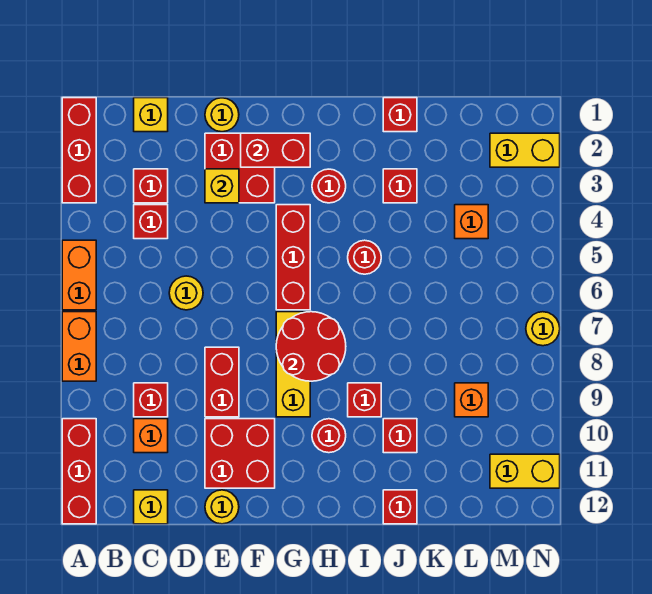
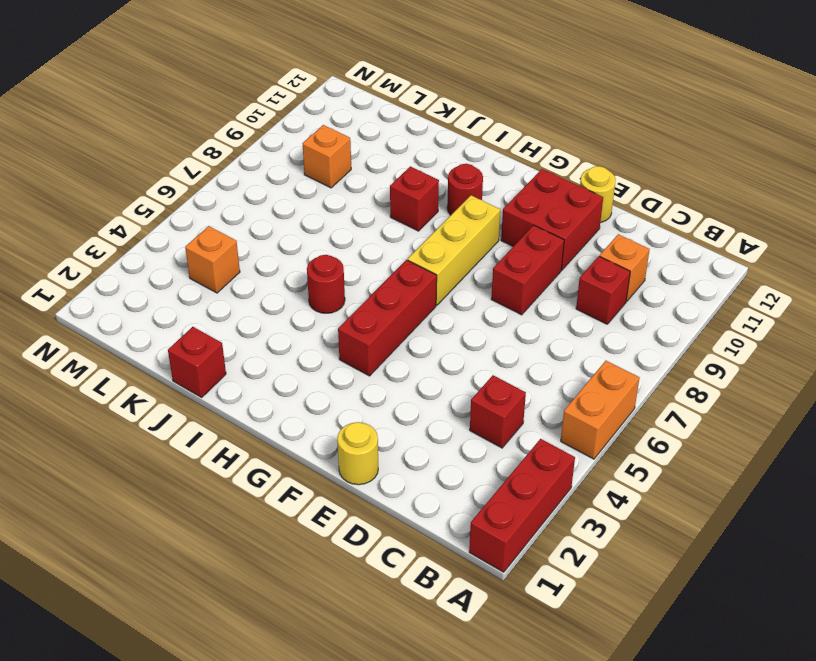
none -> orange 1x2 brick [62,312,96,381]
none -> red 1x3 brick [62,419,96,524]
none -> yellow 1x1 brick [134,98,168,132]
none -> red 1x1 brick [134,169,168,203]

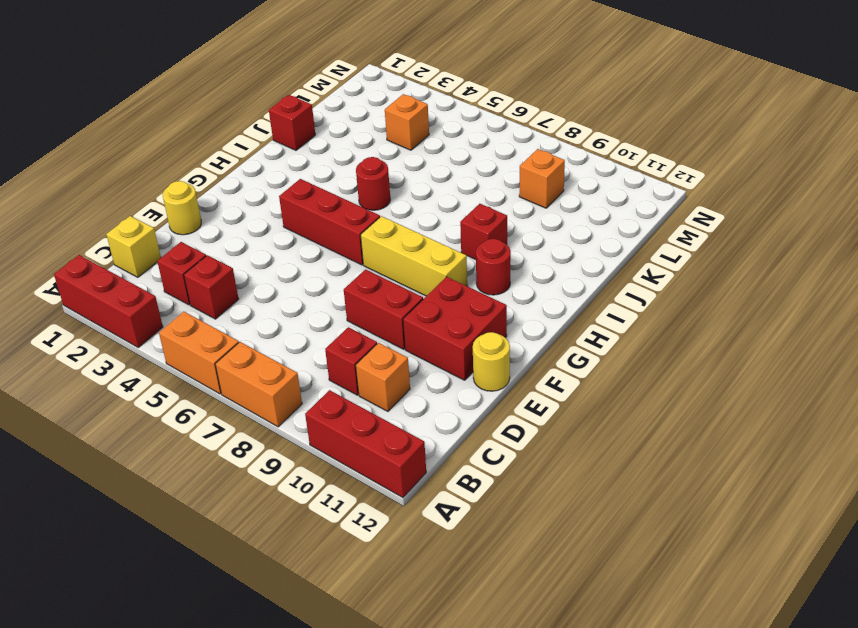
none -> yellow 1x1 brick [134,490,168,524]
none -> yellow 1x1 round brick [169,276,203,310]
none -> red 2x2 brick [205,133,275,203]
none -> red 1x1 round brick [312,169,346,203]

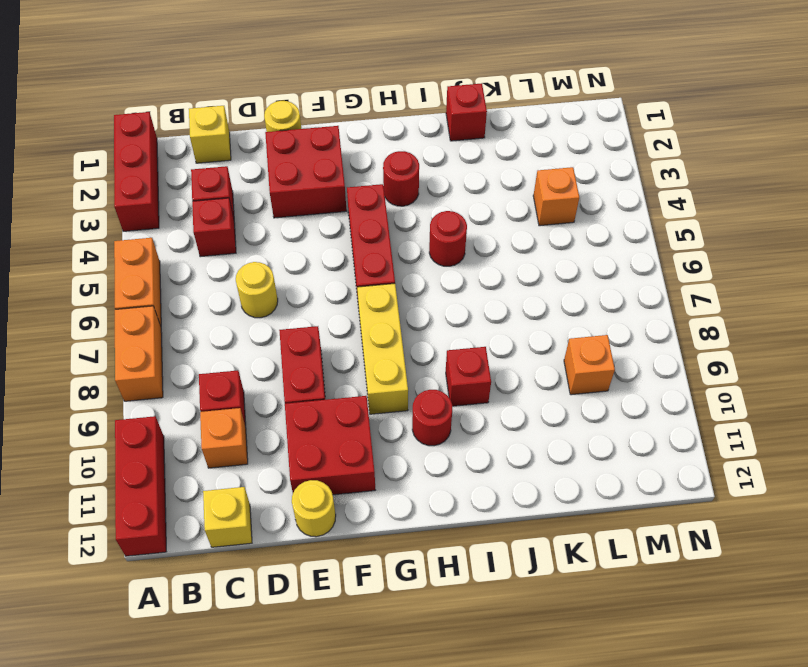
none -> red 1x1 brick [383,169,417,203]
none -> red 1x1 brick [383,419,417,453]
none -> red 1x1 brick [383,490,417,524]
none -> yellow 1x2 brick [490,133,560,167]

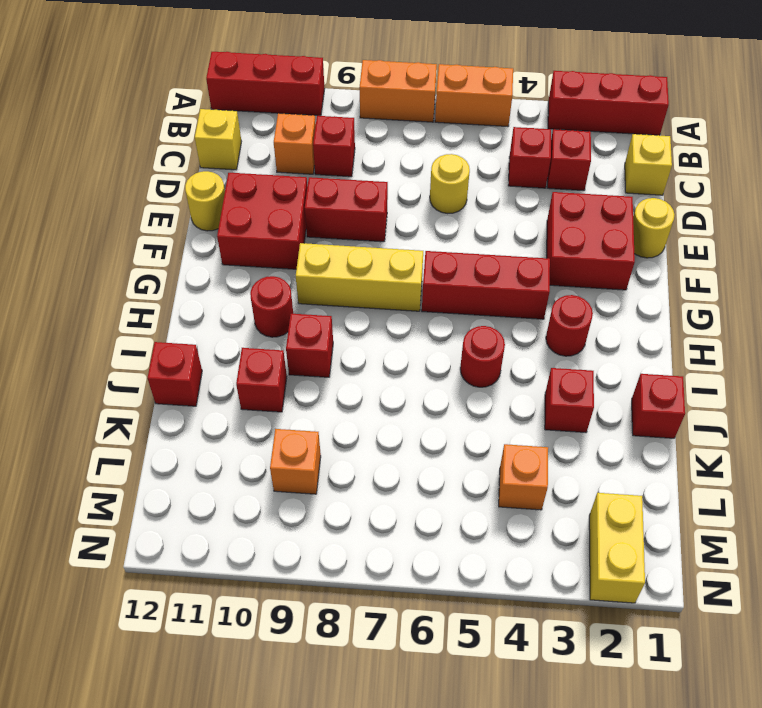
none -> yellow 1x2 brick [490,454,560,488]
none -> yellow 1x1 round brick [526,312,560,346]
none -> yellow 1x1 brick [205,169,239,203]
none -> red 1x2 brick [241,133,310,167]

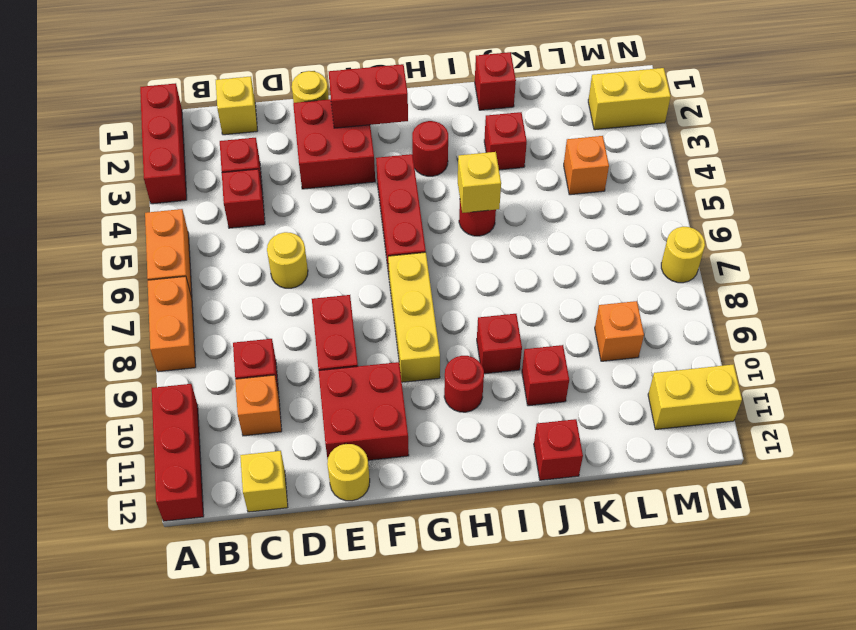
yellow 1x1 brick [458,152,501,213] -> yellow 1x1 brick moved to [205,169,239,203]
none -> red 2x2 round brick [276,312,346,381]

